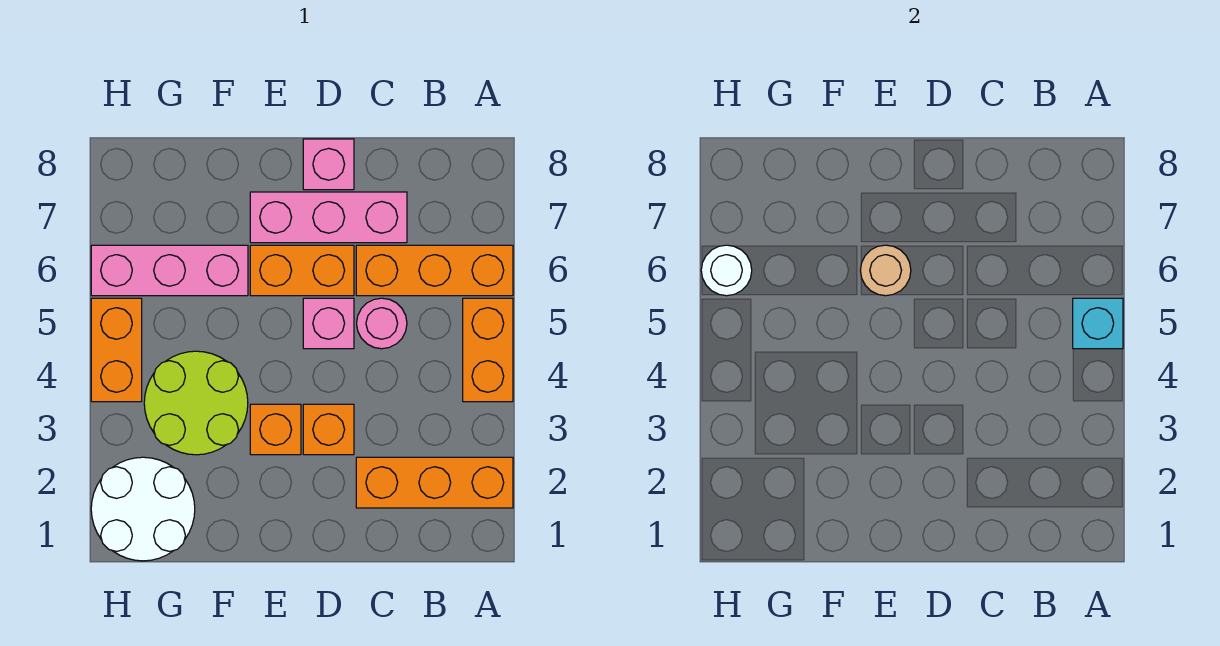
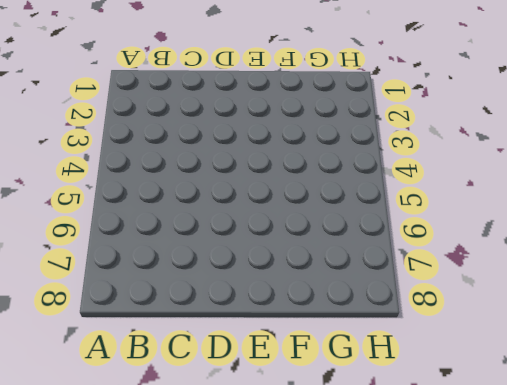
none -> orange 1x3 brick [356,457,513,508]
none -> orange 1x2 brick [463,298,513,402]
none -> orange 1x3 brick [356,245,513,296]

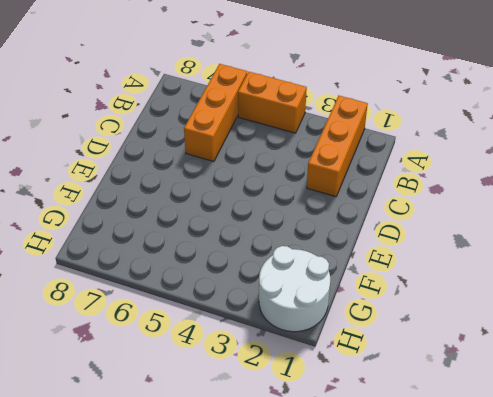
none -> pink 1x1 round brick [357,298,407,349]
none -> pink 1x3 brick [250,192,407,243]
none -> orange 1x1 brick [303,404,354,455]

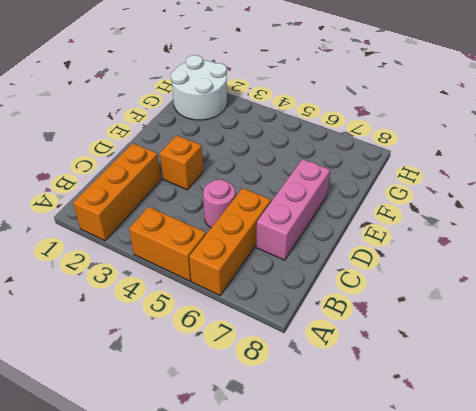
none -> pink 1x1 brick [303,298,354,349]
none -> orange 1x2 brick [250,245,354,296]
none -> pink 1x1 brick [303,139,354,190]

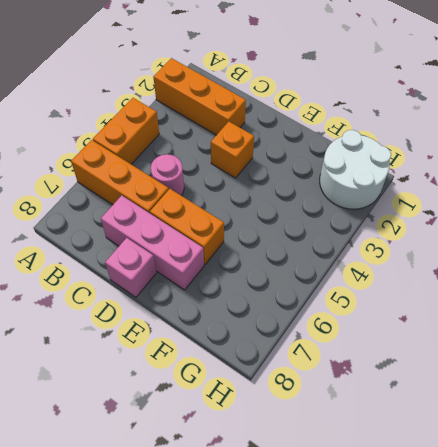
none -> pink 1x1 brick [303,298,354,349]
none -> orange 1x1 brick [250,404,301,455]
none -> lime 2x2 round brick [144,351,248,455]

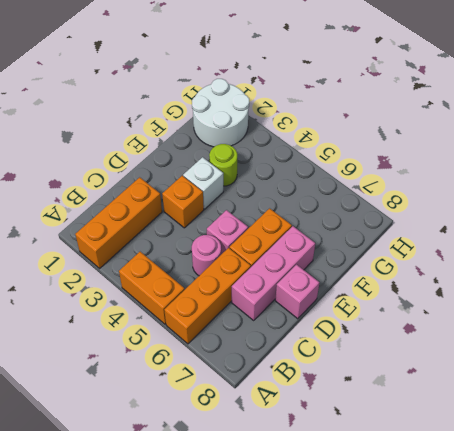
white 1x1 brick [183,157,223,209] -> orange 1x1 brick [250,404,301,455]
lime 1x1 round brick [209,144,237,186] -> lime 2x2 round brick [144,351,248,455]
none -> pink 1x3 brick [91,245,248,296]
none -> orange 1x2 brick [91,298,142,402]
none -> cyan 1x1 brick [1073,298,1123,349]

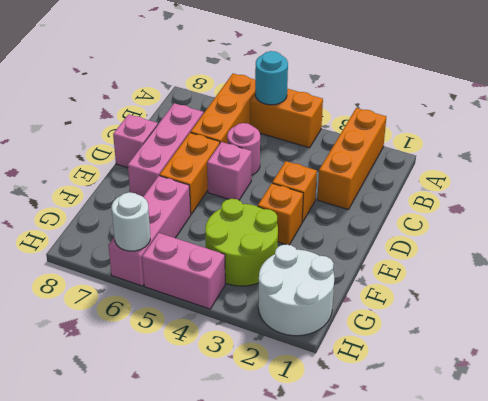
cyan 1x1 round brick [255,51,288,105] -> cyan 1x1 brick [1073,298,1123,349]
pink 1x2 brick [142,233,225,309] -> orange 1x2 brick [91,298,142,402]
none -> tan 1x1 round brick [860,245,911,296]

